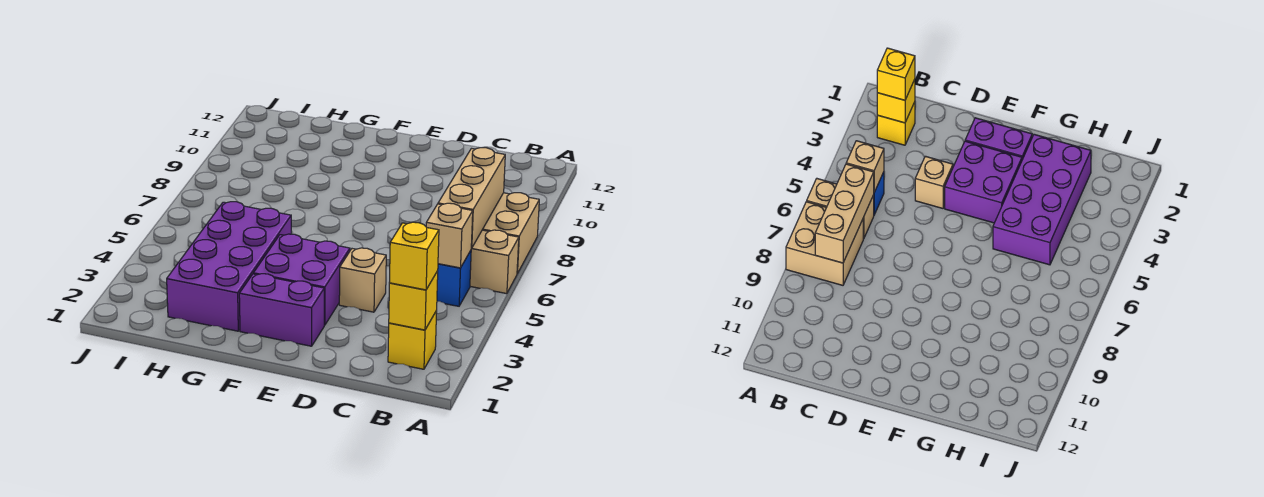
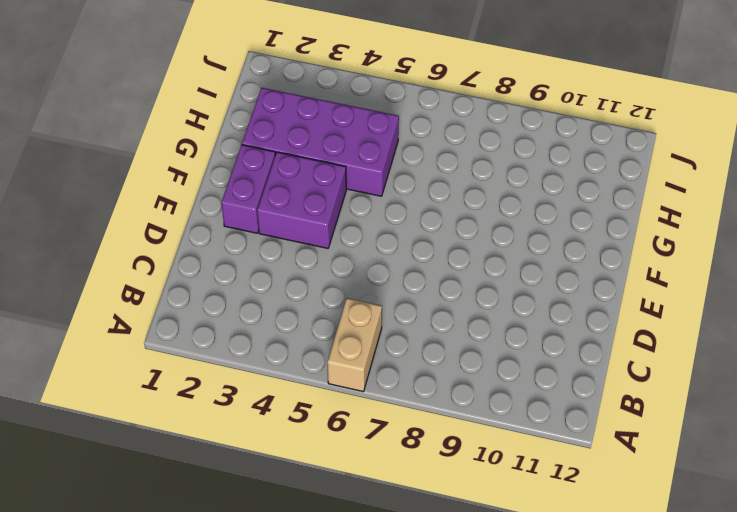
none -> tan 2x2 brick [483,193,539,274]
none -> yellow 1x1 brick [388,311,437,369]
none -> blue 1x1 brick [437,251,471,306]

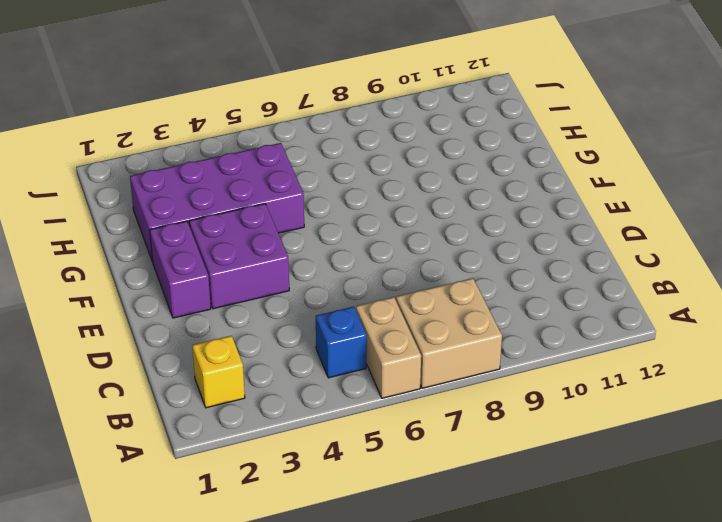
none -> tan 1x1 brick [339,248,386,312]
none -> yellow 1x1 brick [389,271,438,330]
none -> tan 1x1 brick [426,203,473,268]

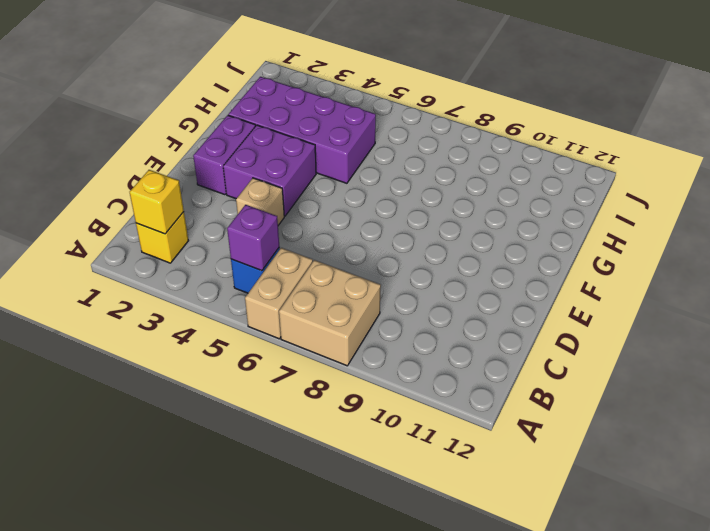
purple 1x1 brick [227,205,279,271] -> tan 1x1 brick [426,203,473,268]
none -> tan 1x3 brick [438,148,505,248]
none -> yellow 1x1 brick [389,222,439,290]

